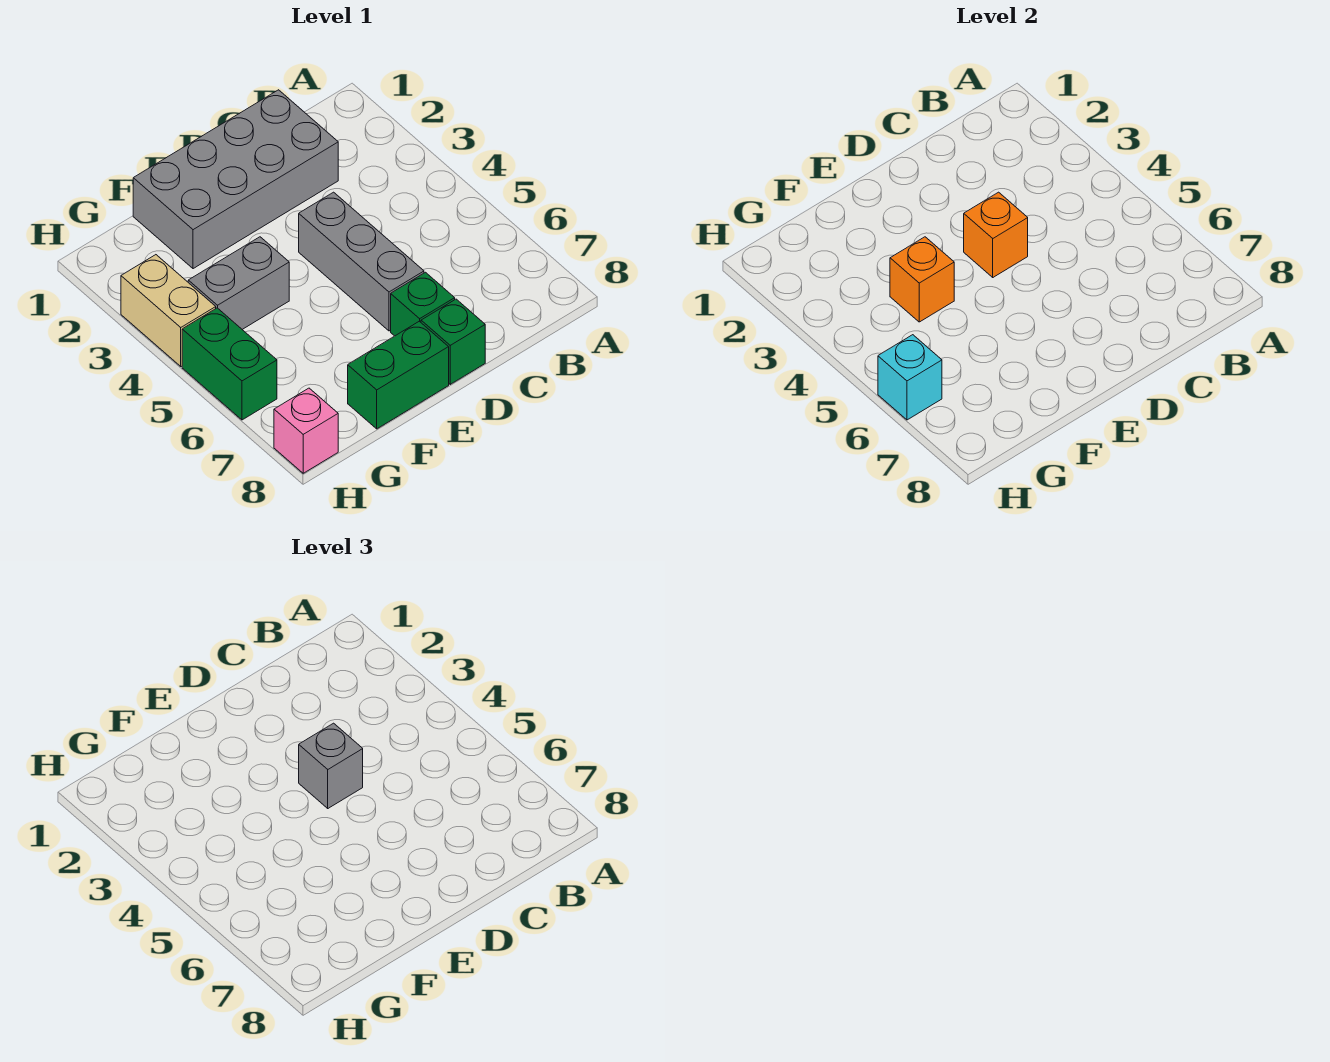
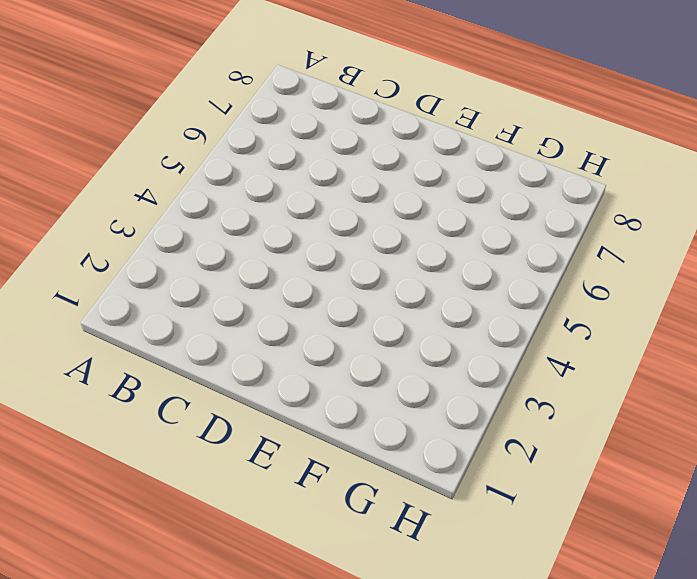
none -> grey 2x4 brick [133,90,338,269]
none -> grey 1x3 brick [299,192,424,331]
none -> green 1x1 brick [391,272,455,336]

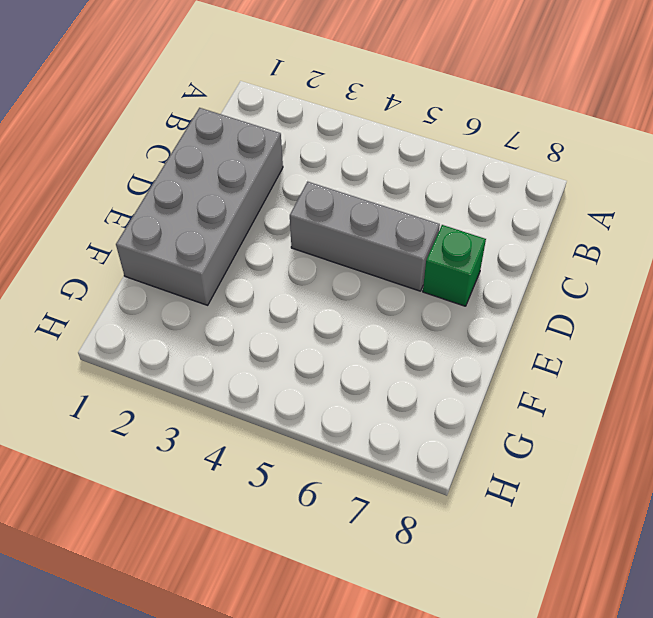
none -> green 1x1 brick [421,299,485,384]
none -> green 1x2 brick [348,321,449,429]
none -> grey 1x2 brick [188,237,289,329]

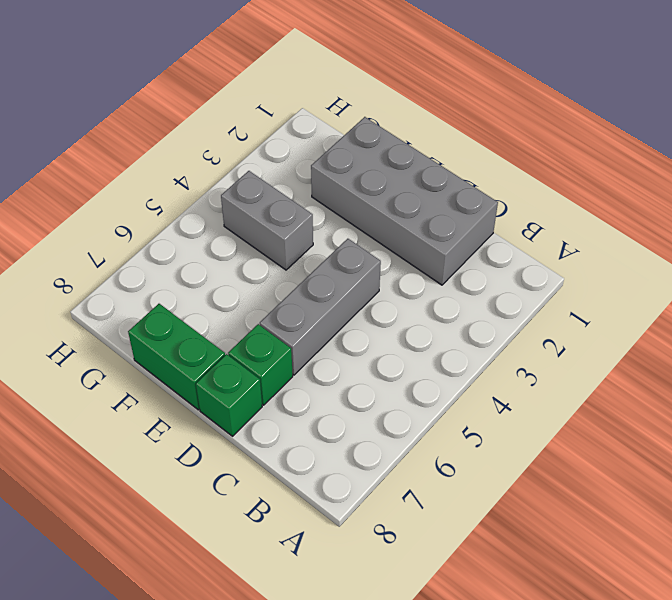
none -> tan 1x2 brick [121,255,216,366]
none -> green 1x2 brick [182,308,277,420]
none -> pink 1x1 brick [274,388,338,473]

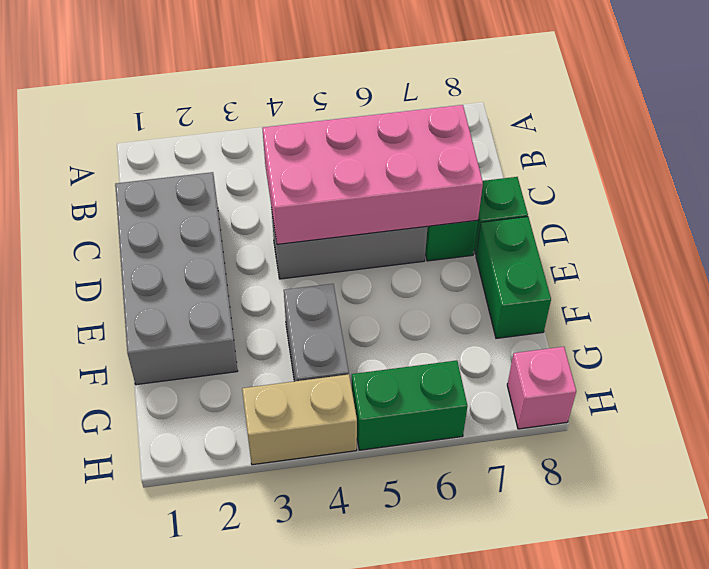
pink 2x4 brick [262,105,483,244] -> orange 1x1 brick [964,192,1028,277]
none -> orange 1x1 brick [890,237,954,322]
none -> cyan 1x1 brick [878,335,942,420]
none -> grey 1x1 brick [299,723,363,808]

